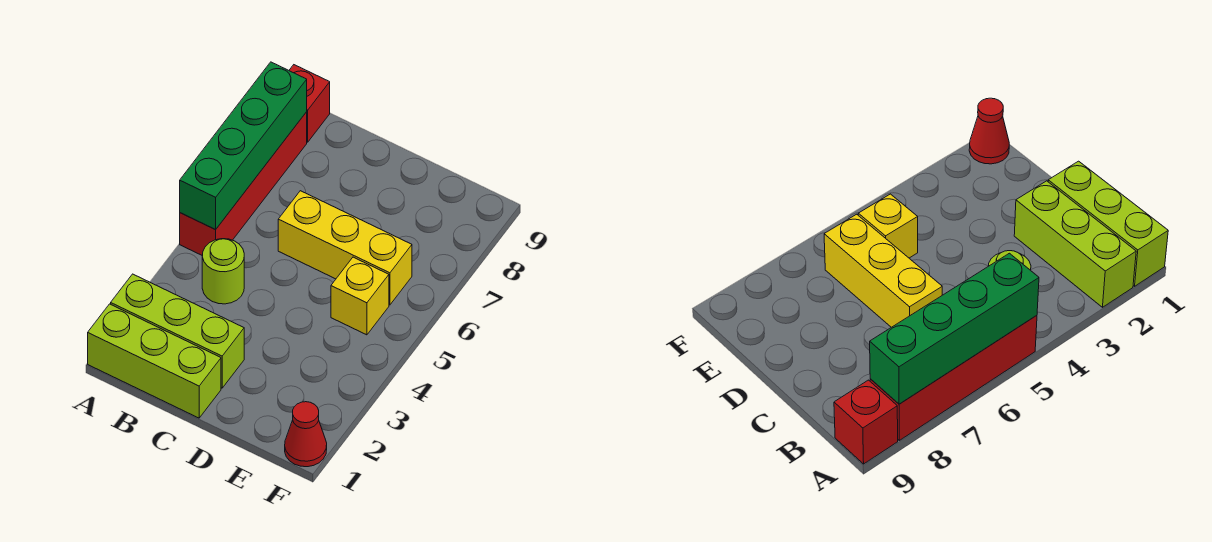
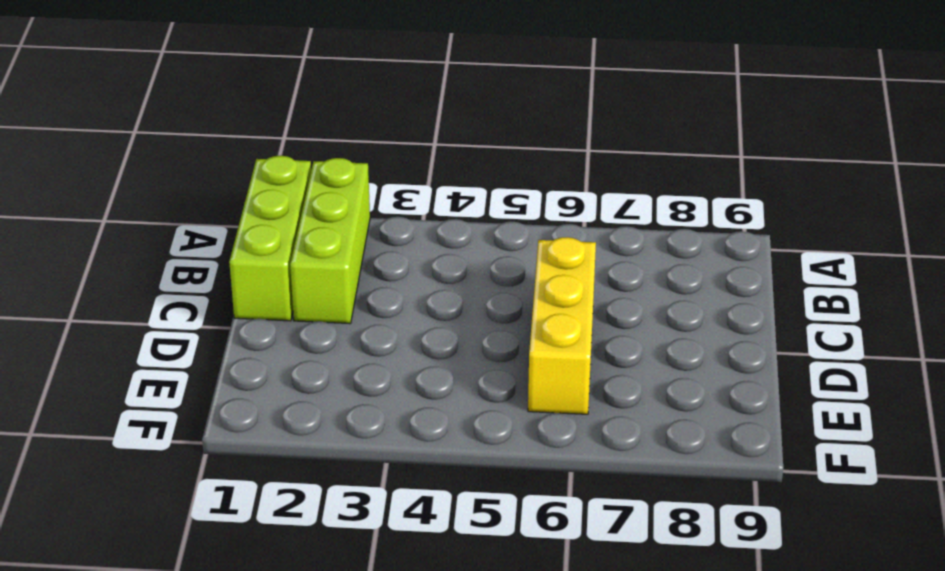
none -> red 1x4 brick [180,112,307,256]
none -> red 1x1 brick [289,65,330,142]

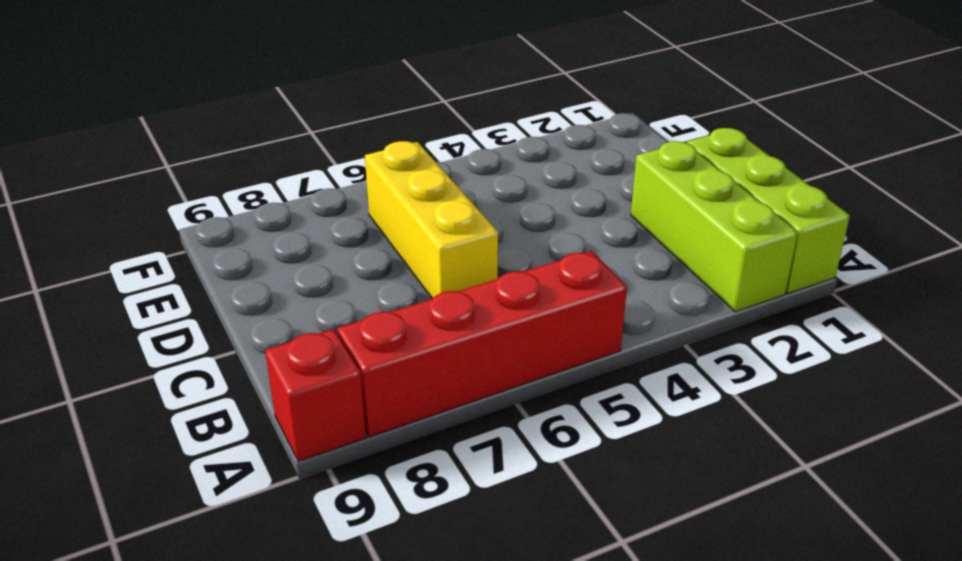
none -> lime 1x1 round brick [202,239,244,304]
none -> yellow 1x1 brick [331,257,389,335]

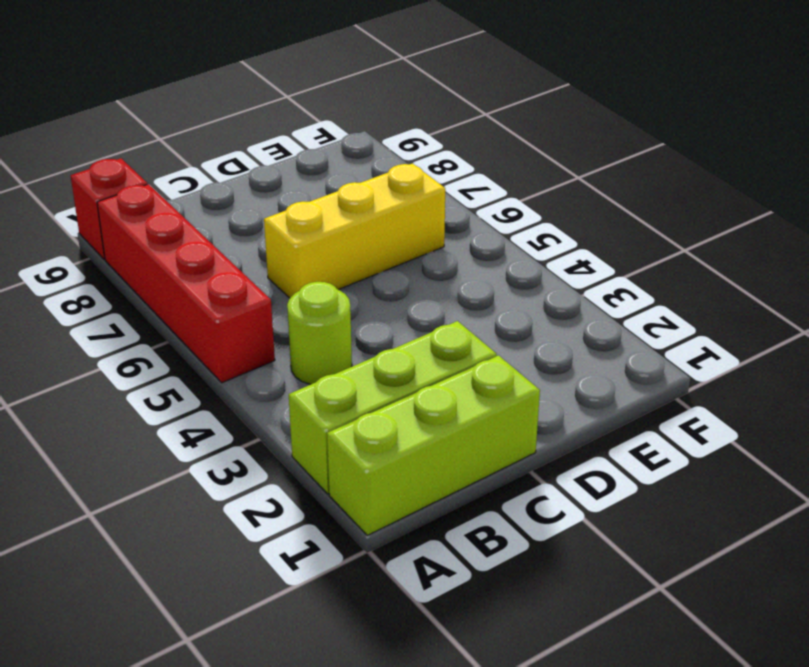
none -> yellow 1x1 brick [331,257,389,335]
none -> red 1x1 cone [285,402,327,467]

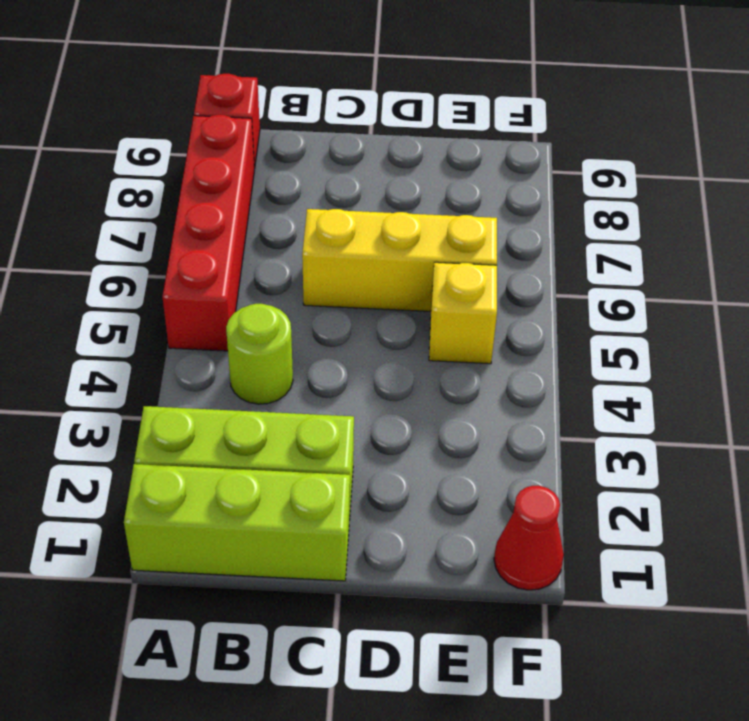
none -> green 1x4 brick [180,62,307,230]

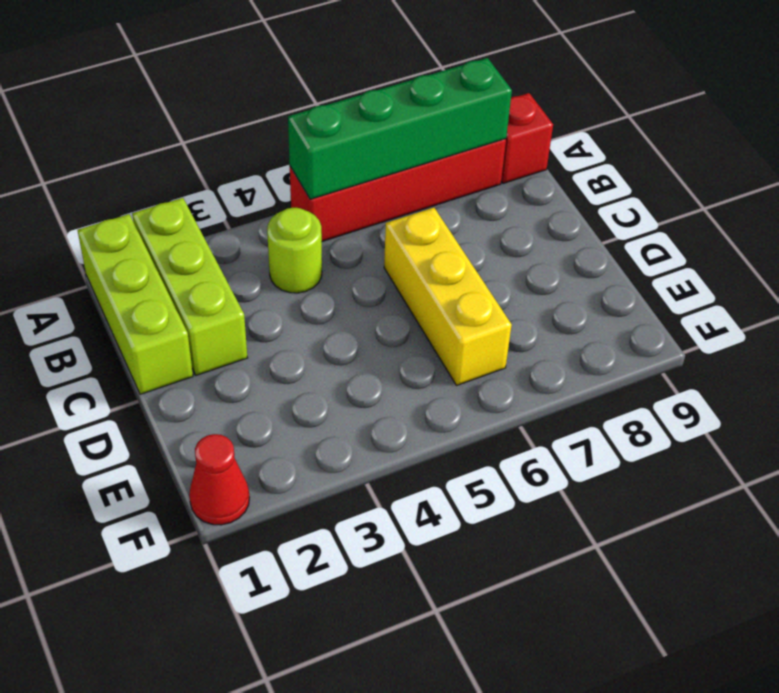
none -> yellow 1x1 brick [331,257,389,335]

